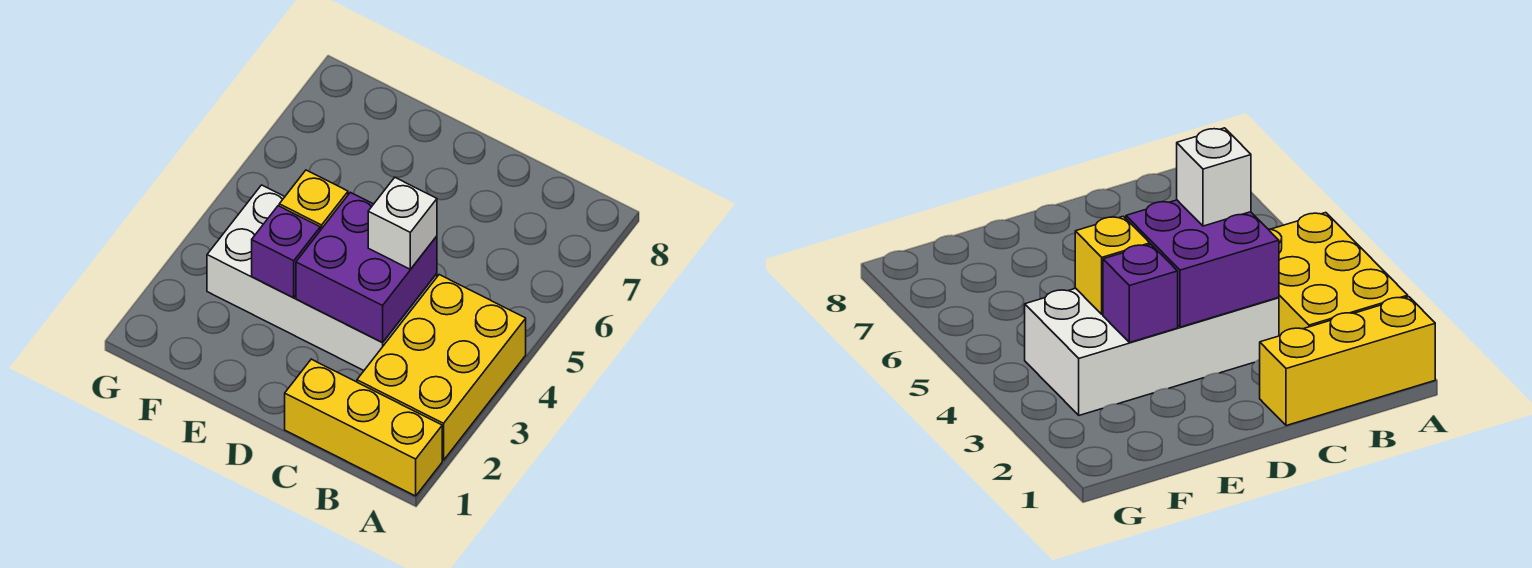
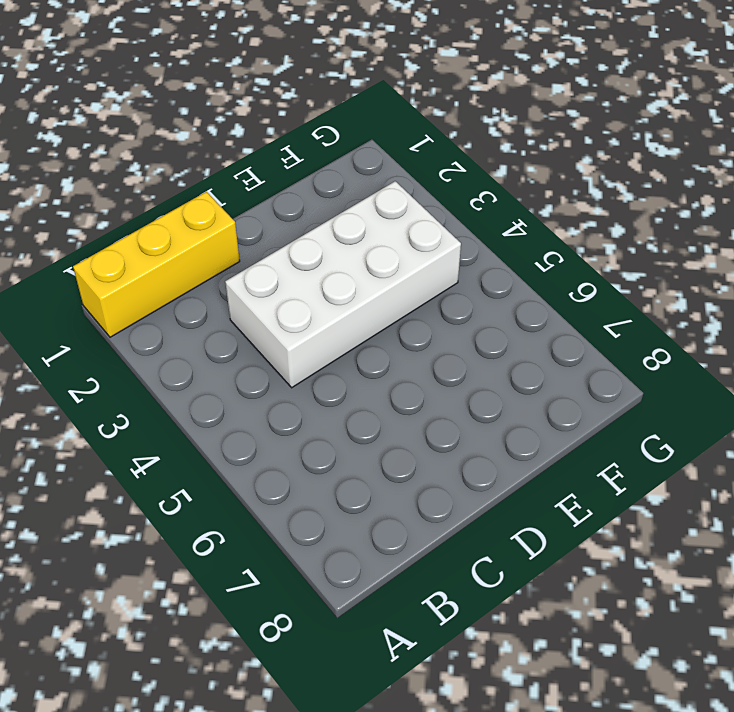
none -> yellow 2x3 brick [357,275,526,460]
none -> purple 2x2 brick [296,192,437,343]

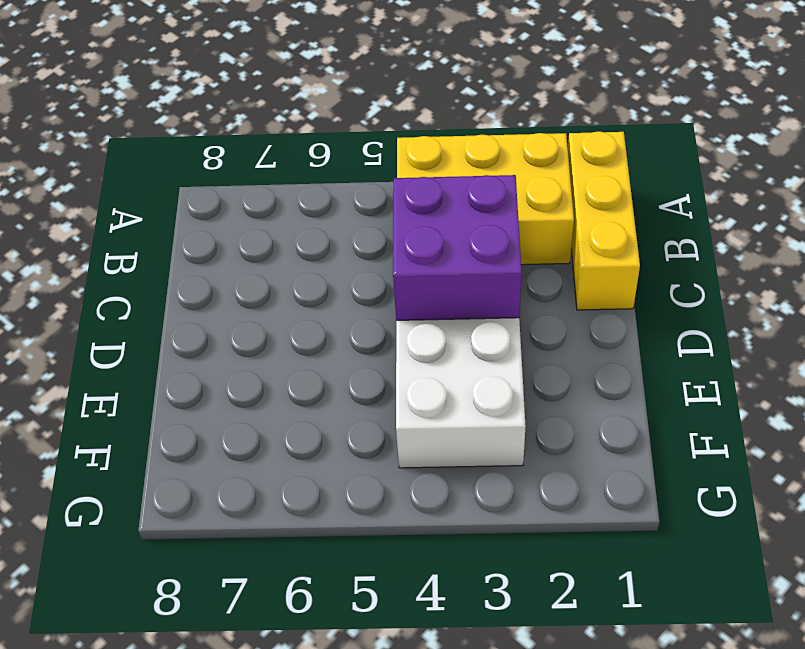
none -> purple 1x1 brick [252,206,320,298]
none -> yellow 1x1 brick [279,170,348,230]

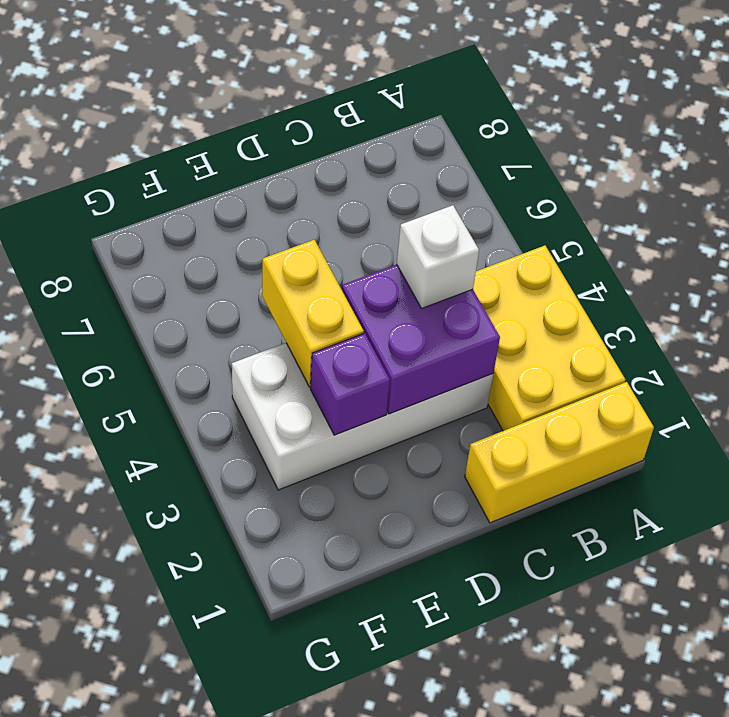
yellow 1x2 brick [262,240,364,387] -> yellow 1x1 brick [279,170,348,230]

